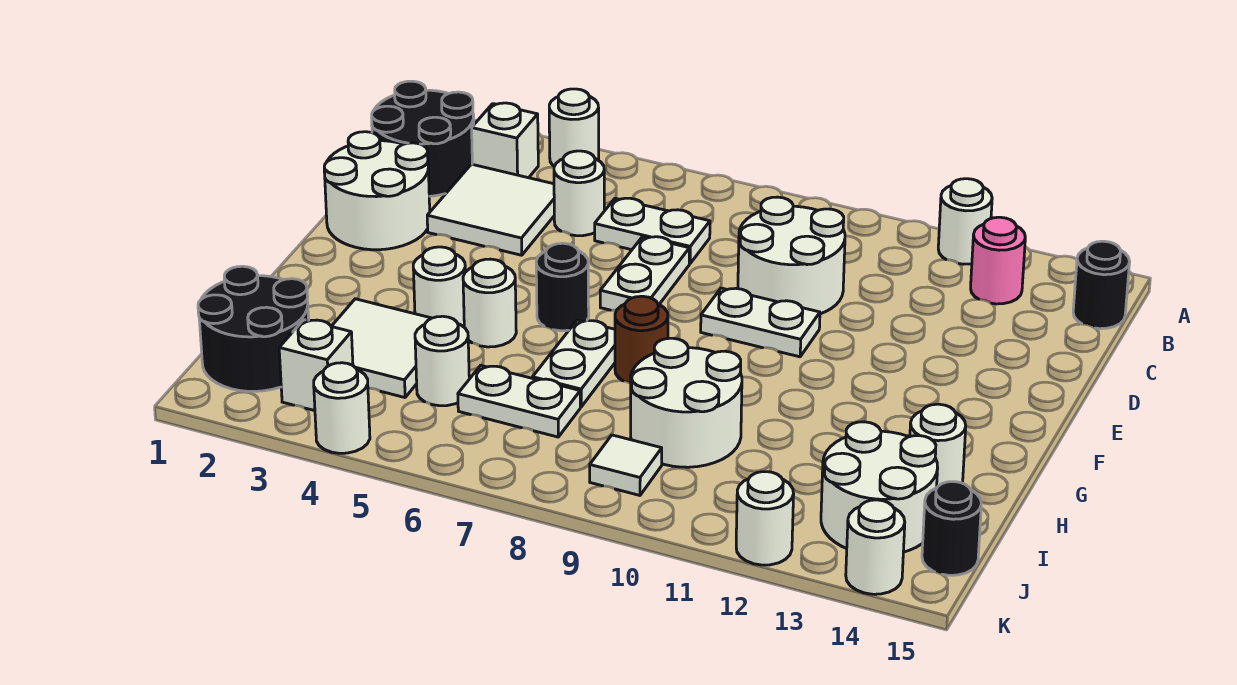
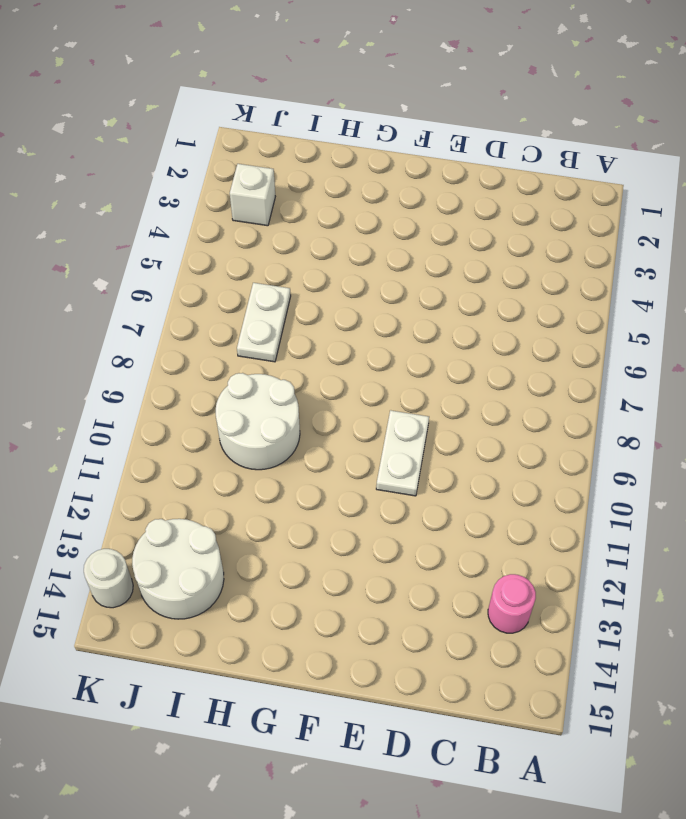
none -> white 1x1 round brick [549,89,599,166]
none -> white 1x1 round brick [938,179,992,264]
none -> black 2x2 round brick [372,81,474,196]
none -> white 1x1 brick [472,103,538,178]

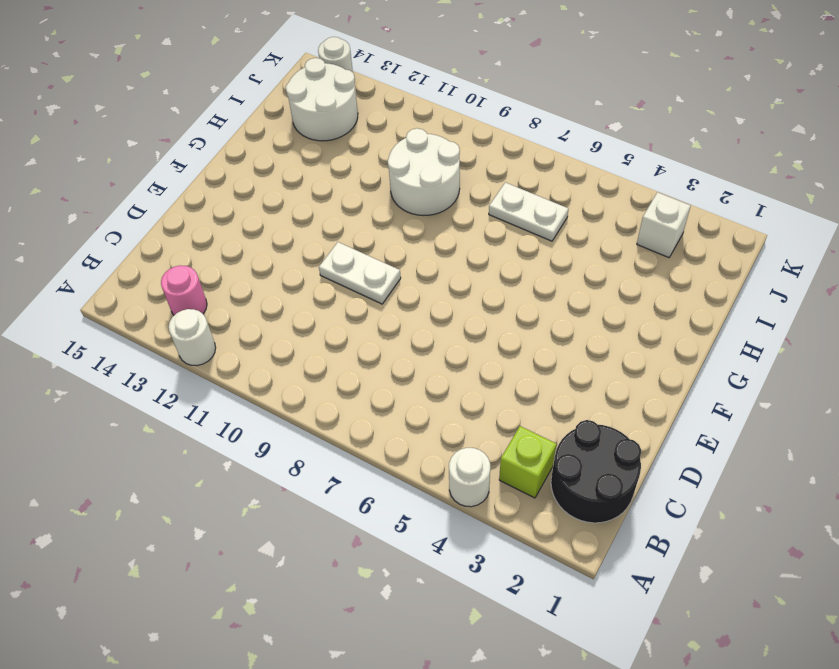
lime 1x1 brick [499,426,556,498] -> white 1x1 brick [472,103,538,178]
none -> black 1x1 round brick [1073,241,1130,329]
none -> white 2x2 tile [427,164,554,255]
none -> white 1x1 round brick [554,151,604,236]
none -> white 1x2 plate [595,198,710,264]

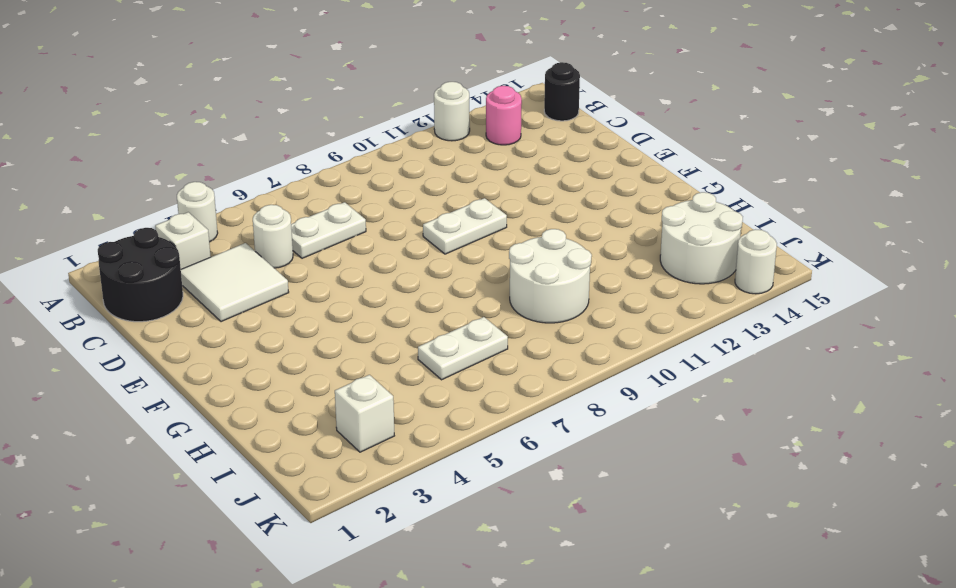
none -> white 2x2 round brick [738,197,845,314]
none -> white 2x2 round brick [324,132,430,250]
none -> white 1x2 plate [600,237,689,310]
none -> black 1x1 round brick [536,243,589,331]

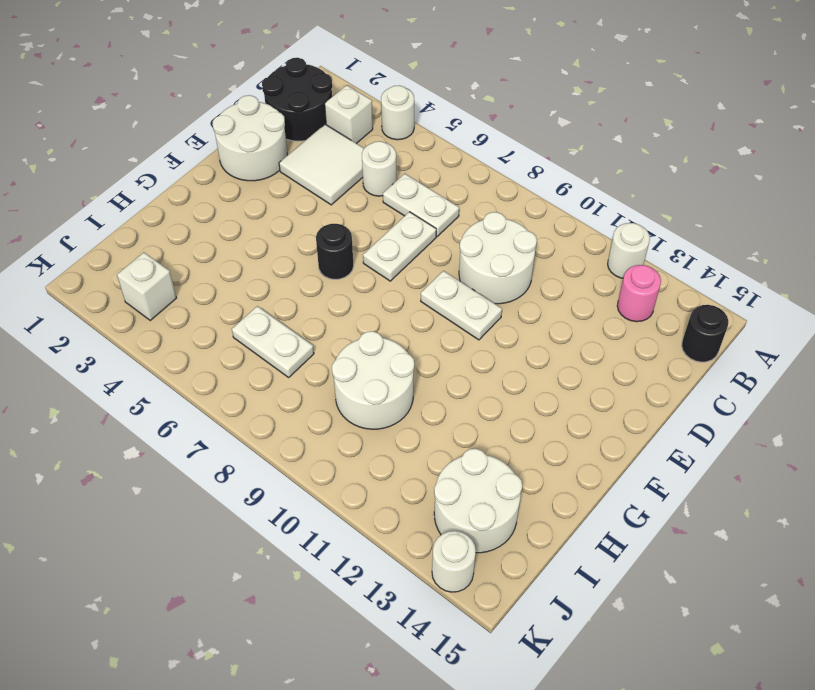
none -> white 1x1 round brick [413,247,465,326]
none -> white 1x1 round brick [463,259,516,347]
none -> white 1x2 plate [533,320,615,407]
none -> brown 1x1 round brick [615,296,668,383]

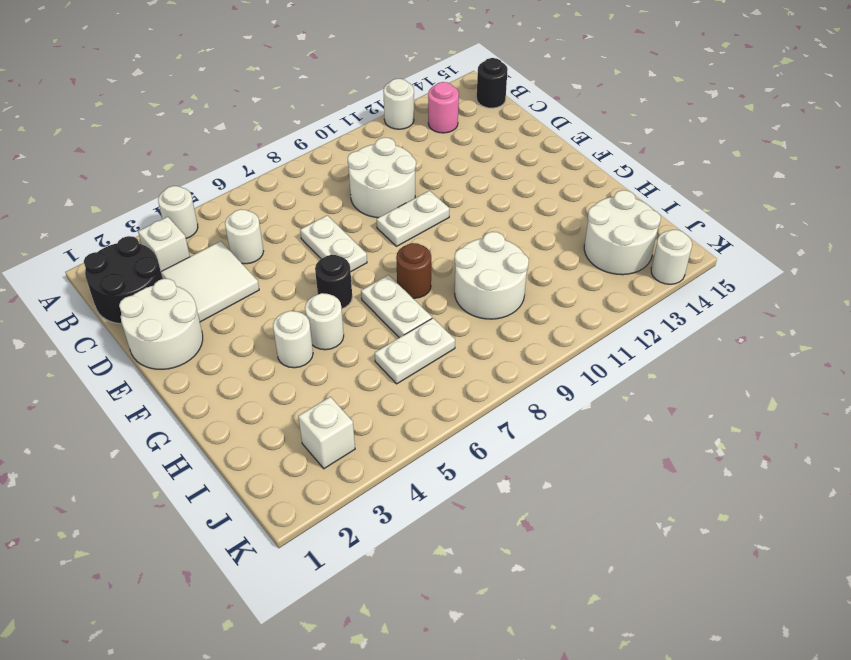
none -> white 1x2 plate [595,198,710,264]
none -> white 2x2 tile [331,299,431,398]
none -> white 1x1 round brick [910,404,966,487]
none -> black 2x2 round brick [198,266,309,391]

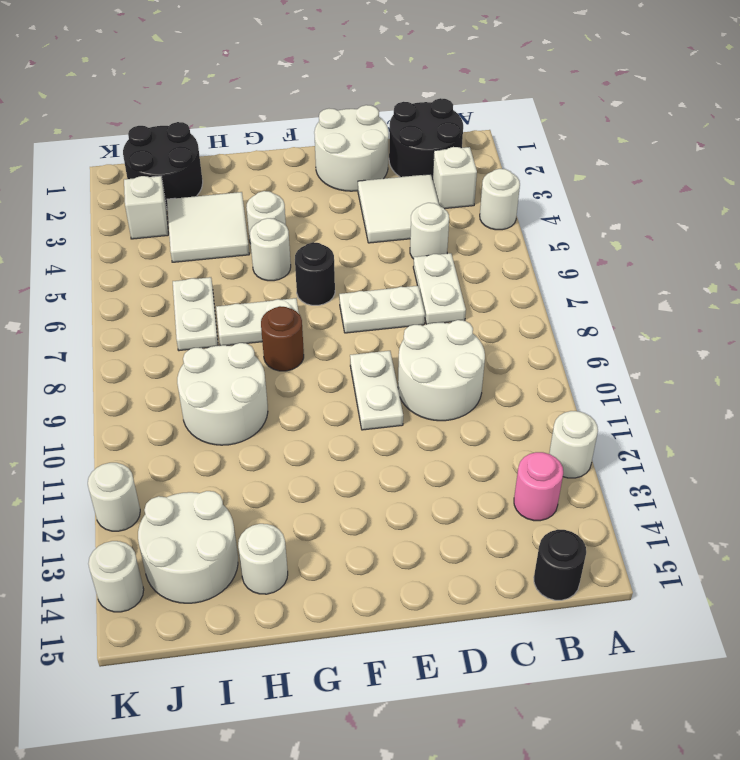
none -> white 1x1 round brick [415,316,469,406]
none -> white 1x1 tile [590,435,662,495]
none -> black 1x1 round brick [922,482,981,575]
none -> white 1x1 round brick [314,363,370,453]

